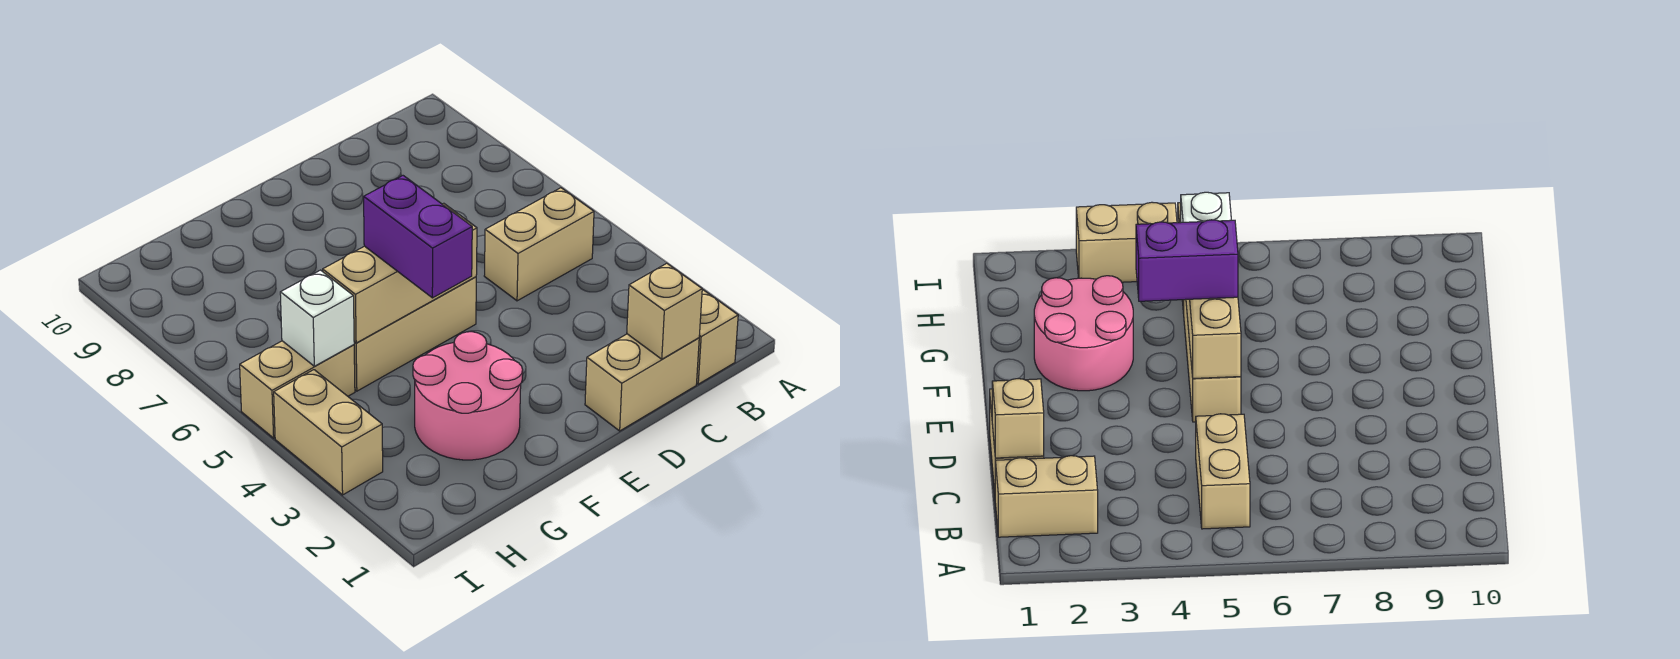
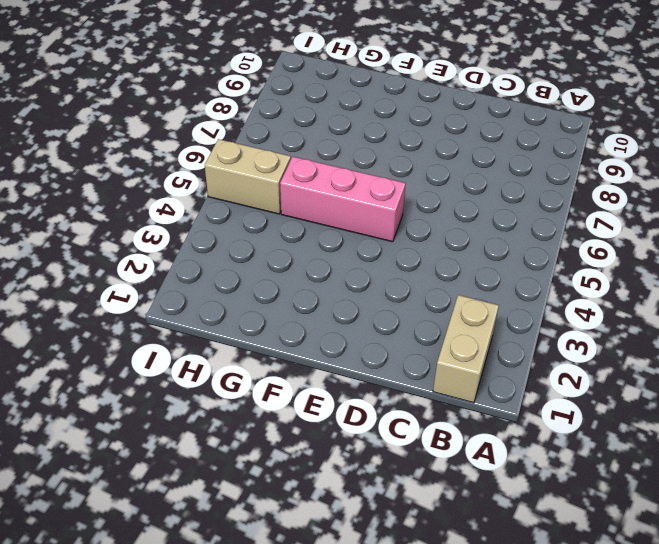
pink 1x3 brick [280,157,406,242] -> tan 1x3 brick [354,277,476,391]
none -> tan 1x2 brick [484,188,594,301]
none -> tan 1x2 brick [585,334,699,431]

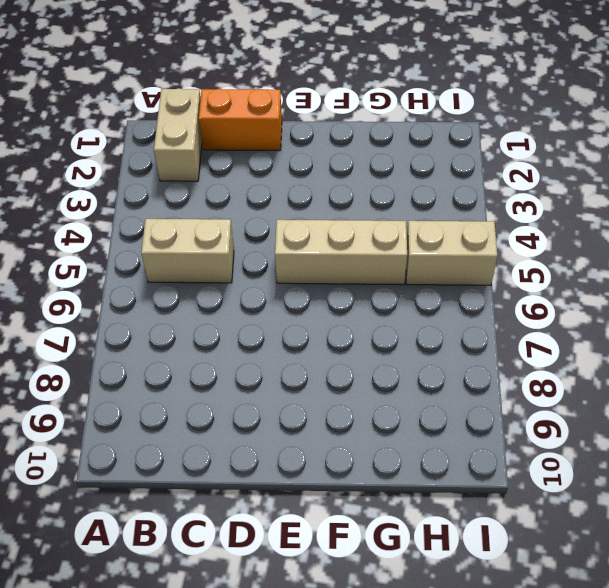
orange 1x2 brick [199,89,282,151] -> tan 1x2 brick [585,334,699,431]
none -> pink 2x2 round brick [413,332,523,460]
none -> tan 1x2 brick [274,370,383,495]

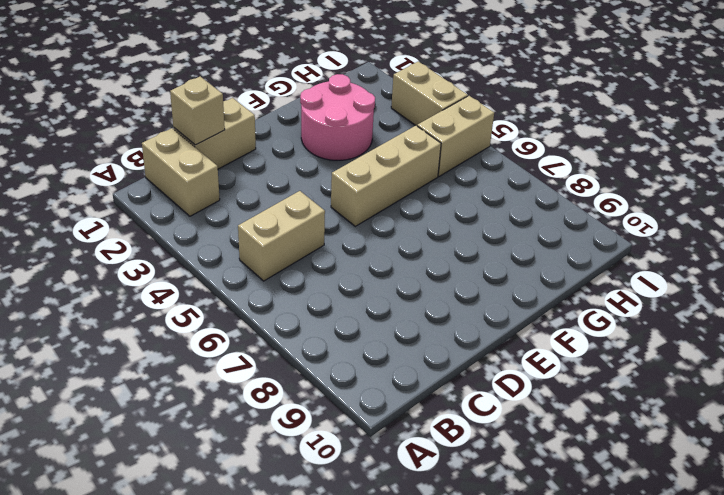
none -> tan 1x3 brick [323,203,477,343]
none -> white 1x1 brick [280,270,354,366]

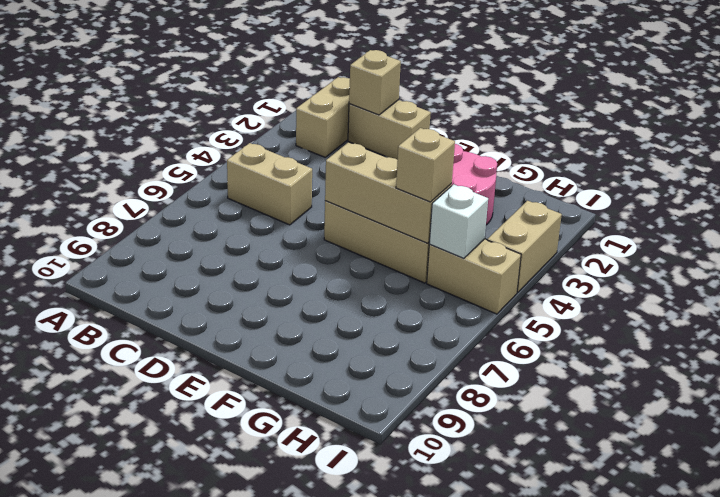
tan 1x1 brick [396,128,455,202] -> none
none -> purple 1x2 brick [364,176,472,298]

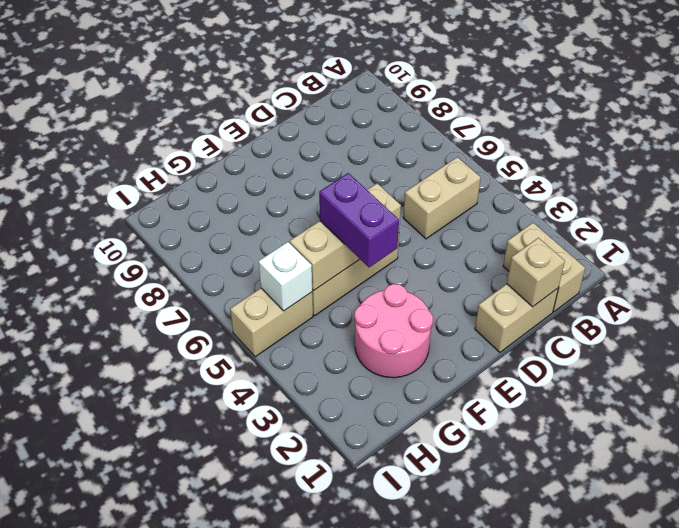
none -> tan 1x2 brick [274,370,383,495]

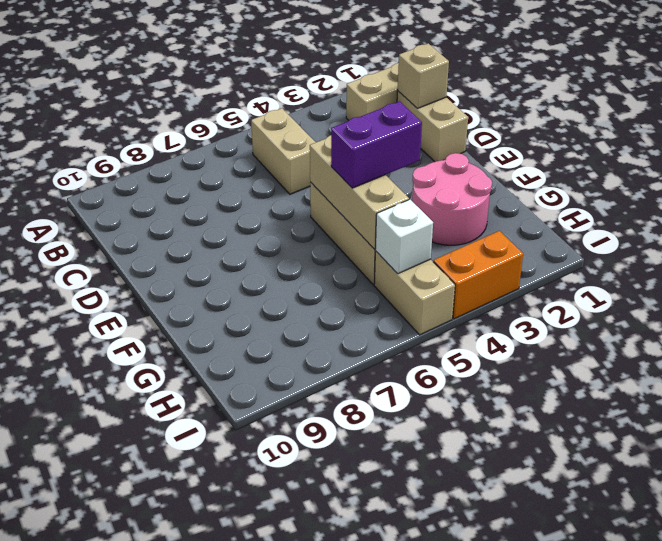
orange 1x2 brick [433,231,523,319] -> tan 1x2 brick [274,370,383,495]

